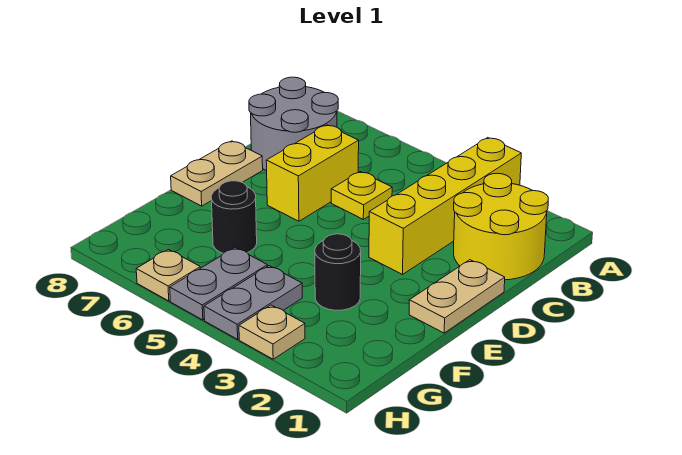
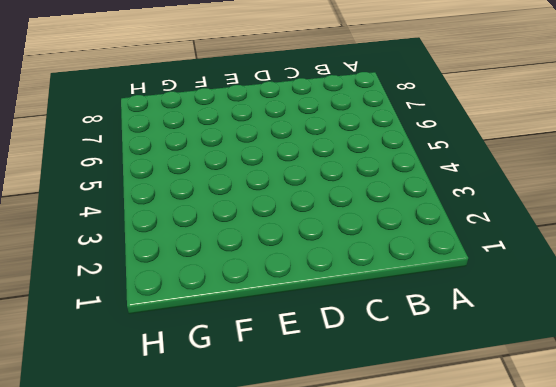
none -> yellow 1x4 brick [369,138,521,274]
none -> yellow 2x2 round brick [454,173,548,280]
none -> grey 2x2 round brick [249,77,338,171]

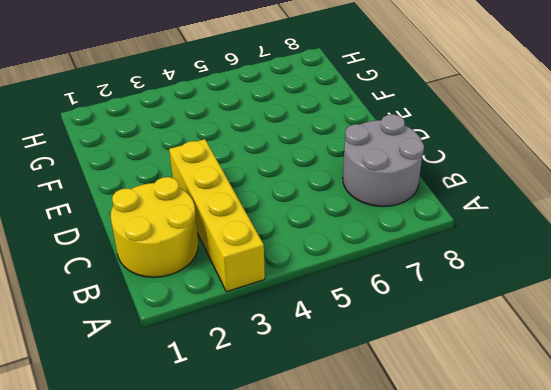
none -> yellow 1x1 plate [331,172,392,219]
none -> yellow 1x2 brick [266,125,359,221]
none -> tan 1x2 plate [409,260,505,333]

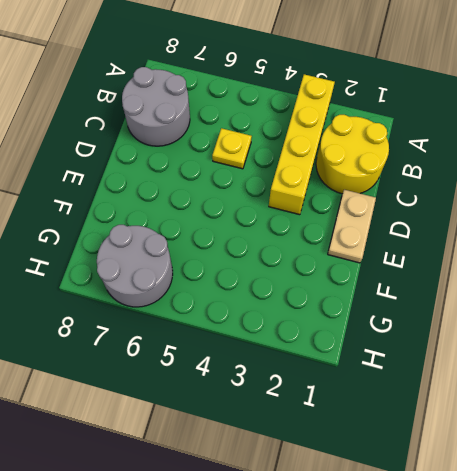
grey 2x2 round brick [97,225,173,307] -> tan 1x1 plate [136,250,200,301]
none -> yellow 1x2 brick [266,125,359,221]
none -> tan 1x2 plate [171,141,263,206]
none -> black 1x1 round brick [315,234,361,310]

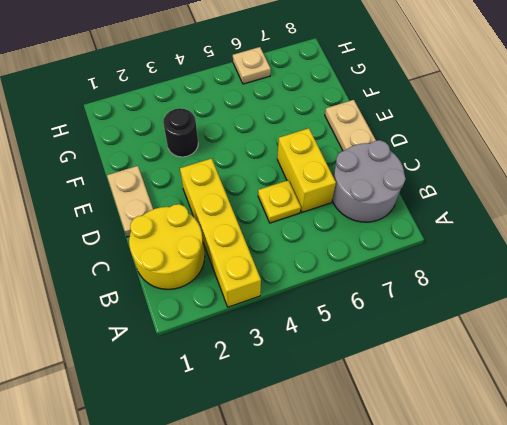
none -> black 1x1 round brick [211,181,257,253]
none -> grey 1x2 plate [204,266,302,339]
none -> grey 1x2 plate [170,248,268,320]

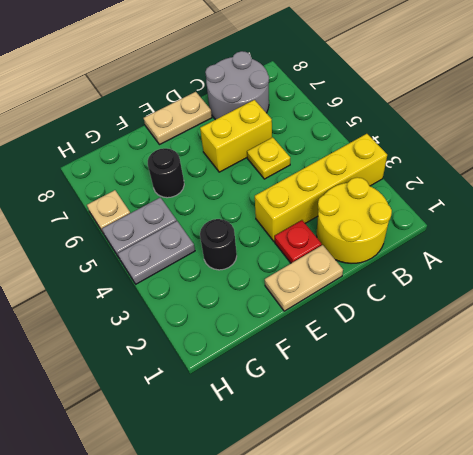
red 1x1 plate [275,220,322,263] -> none
none -> tan 1x1 plate [239,305,305,359]

